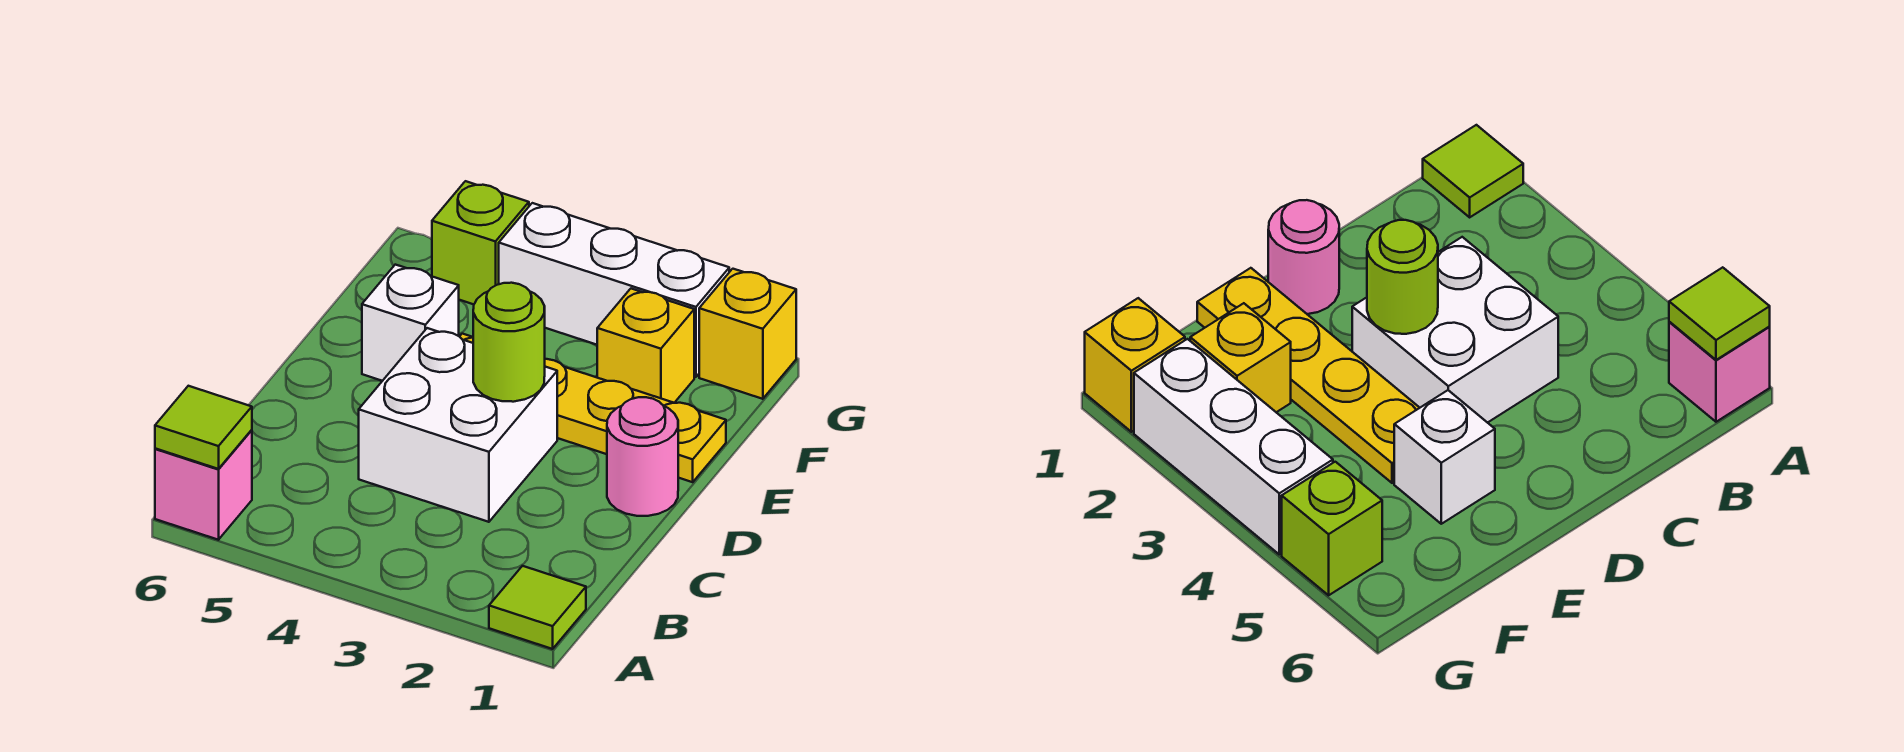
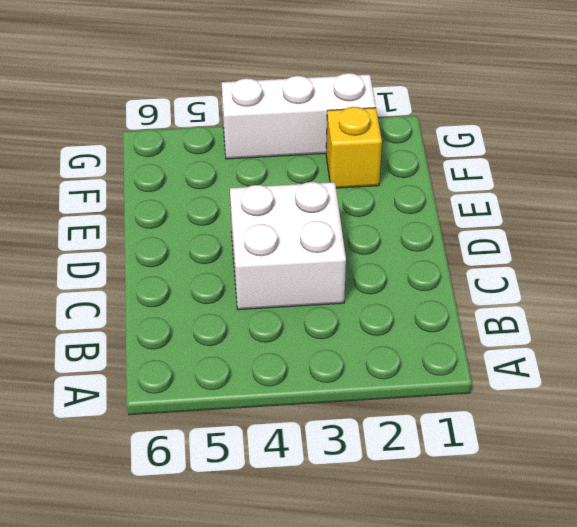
none -> lime 1x1 tile [489,566,586,649]
none -> pink 1x1 brick [155,430,252,540]
none -> pink 1x1 round brick [607,397,678,516]

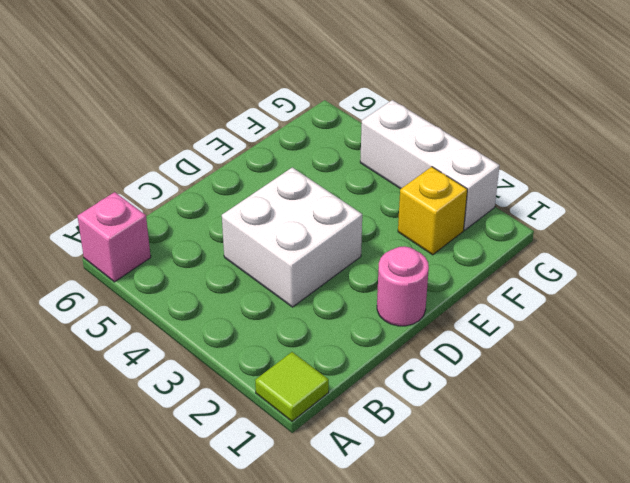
none -> yellow 1x4 plate [459,334,726,482]
none -> white 1x1 brick [362,265,459,381]
none -> yellow 1x1 brick [699,269,796,399]

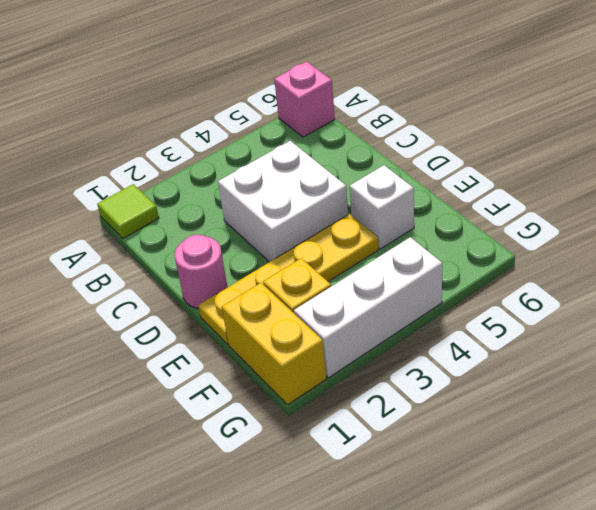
yellow 1x2 brick [222,283,326,405] -> yellow 1x1 brick [699,269,796,399]
none -> lime 1x1 brick [432,181,529,304]
none -> lime 1x1 tile [155,386,252,469]
none -> lime 1x1 round brick [473,283,545,402]

